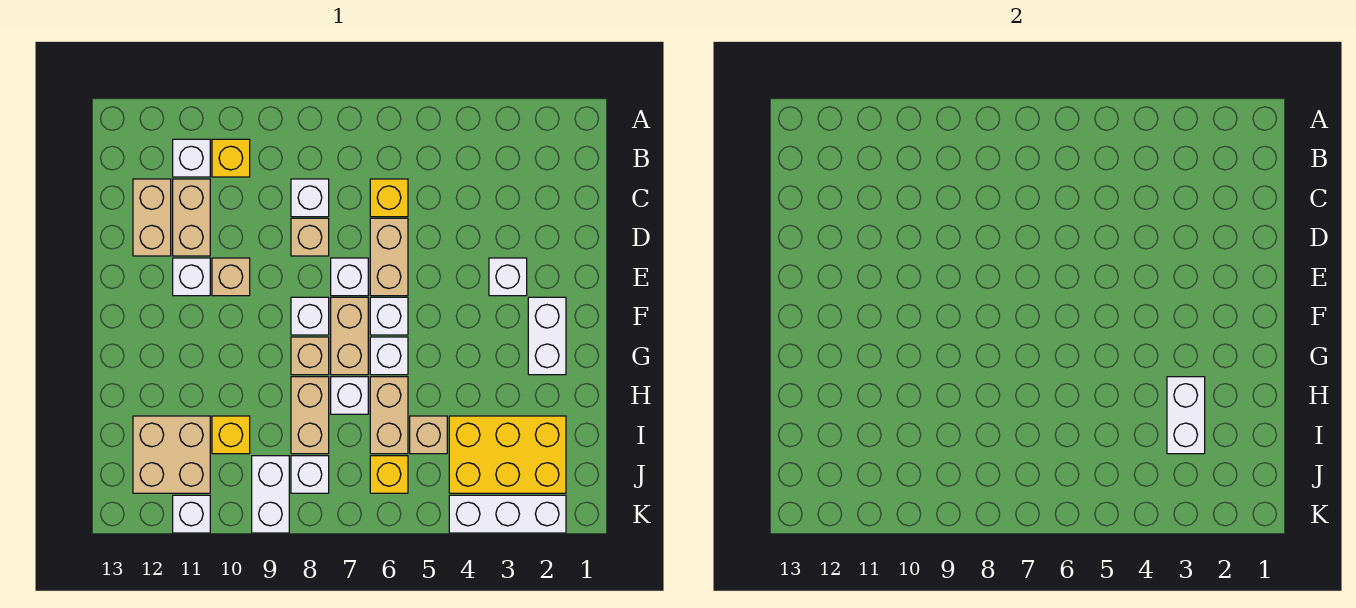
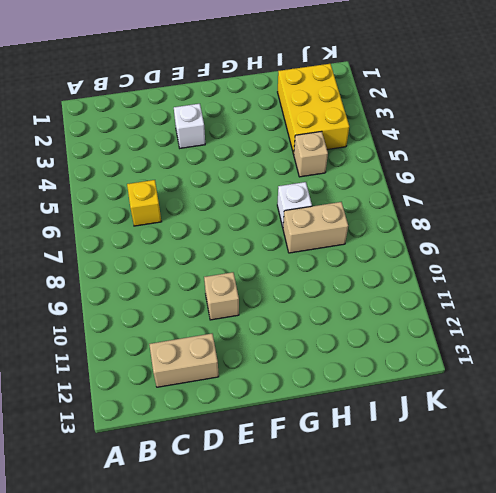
none -> yellow 1x1 brick [212,139,250,177]
none -> white 1x1 brick [173,139,210,177]
none -> white 1x1 brick [291,179,329,217]
none -> tan 1x2 brick [173,179,210,256]

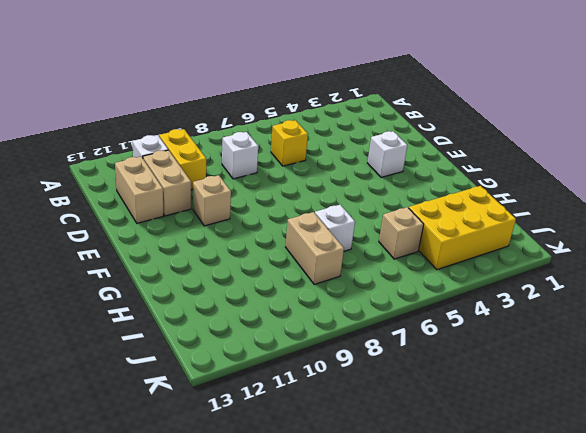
yellow 1x2 brick [159,129,206,190] -> yellow 1x1 brick [212,139,250,177]
none -> tan 1x2 brick [370,218,408,296]
none -> tan 1x1 brick [291,218,329,256]
none -> white 1x1 brick [331,258,368,296]
none -> white 1x1 brick [173,258,210,296]

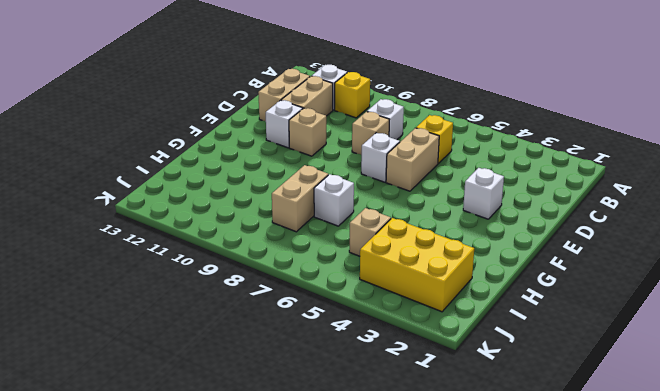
none -> white 1x2 brick [528,297,566,375]
none -> white 1x1 brick [370,297,408,335]
none -> tan 1x2 brick [331,297,368,375]
none -> white 1x1 brick [291,297,329,335]

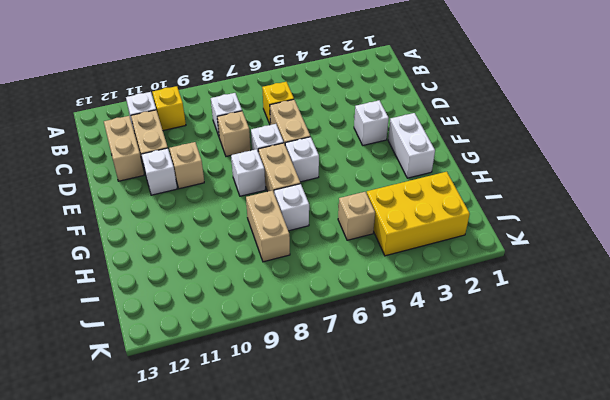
none -> white 1x1 brick [370,337,408,375]
none -> tan 1x1 brick [291,337,329,375]
none -> tan 1x2 brick [370,377,408,454]
none -> yellow 1x1 brick [212,416,250,454]

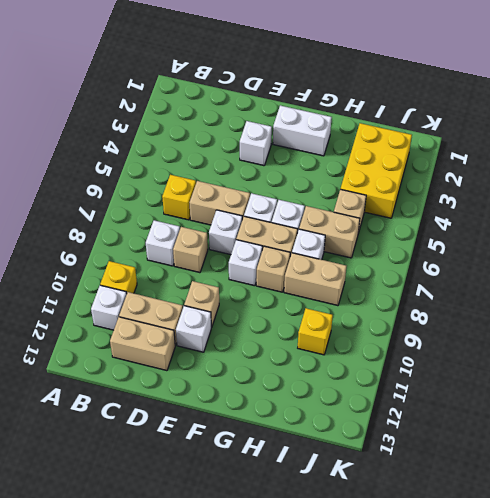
none -> tan 2x2 brick [133,416,210,493]
none -> yellow 1x1 brick [370,456,408,493]
none -> white 1x1 brick [291,456,329,493]
none -> white 1x2 brick [252,456,289,533]

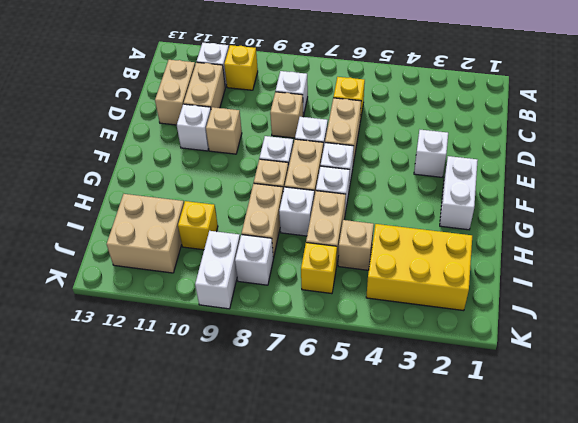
none -> white 1x3 brick [449,495,566,533]
none -> white 1x1 brick [173,495,210,533]
none -> white 1x2 brick [1167,377,1205,454]

